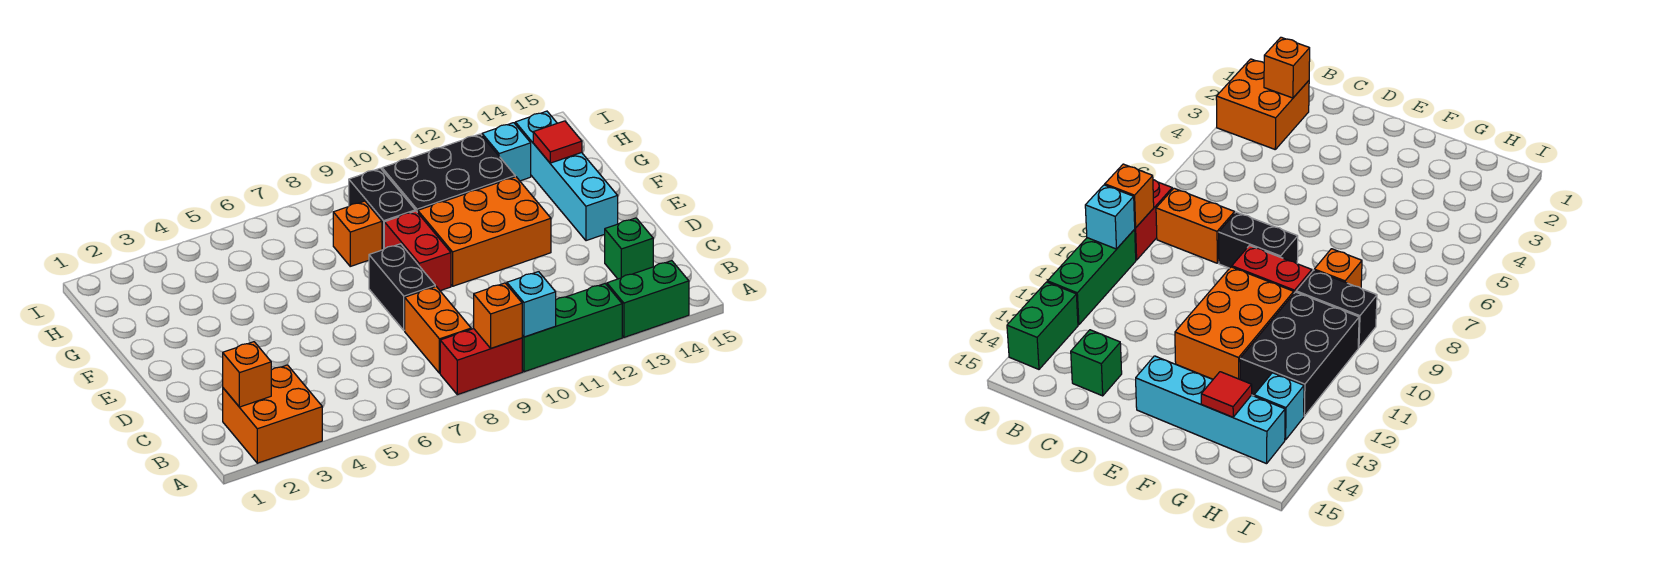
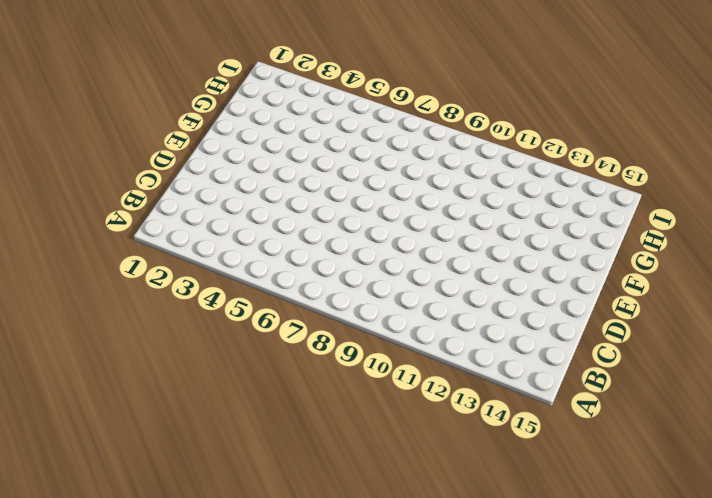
none -> orange 2x2 brick [223,365,322,463]
none -> red 1x2 brick [440,329,522,395]
none -> green 1x3 brick [522,284,622,372]

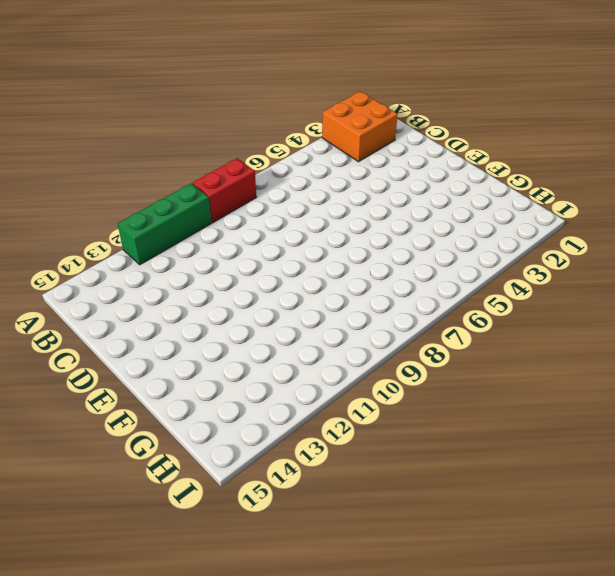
none -> green 1x2 brick [607,261,689,337]
none -> orange 1x2 brick [405,287,471,373]
none -> green 1x1 brick [605,218,653,279]

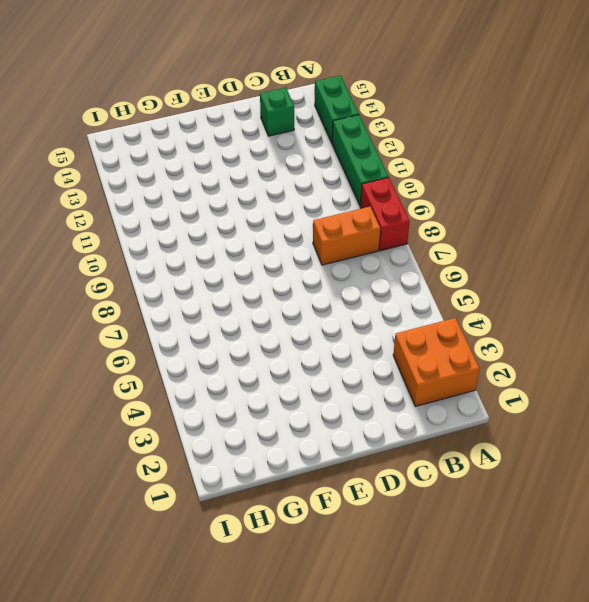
none -> black 1x2 brick [369,244,435,330]
none -> red 1x2 brick [384,211,451,291]
none -> orange 2x3 brick [418,177,551,286]

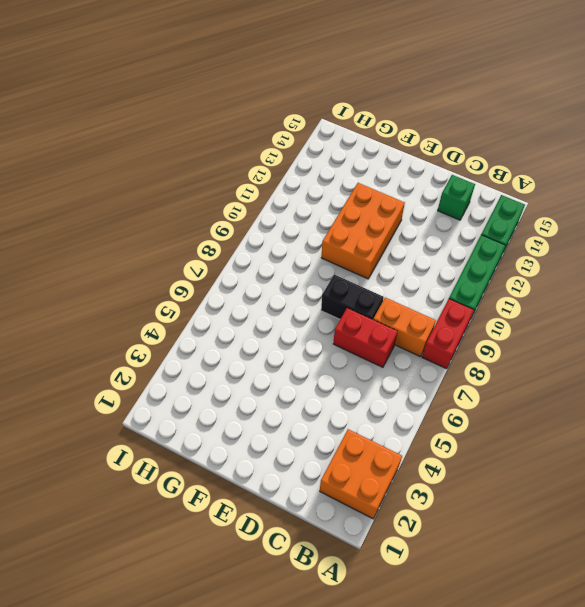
red 1x2 brick [333,308,398,367] -> red 1x2 brick moved to [384,211,451,291]
none -> cyan 1x4 brick [515,111,618,241]
none -> orange 1x1 brick [333,201,382,266]
none -> black 1x2 brick [348,168,415,250]

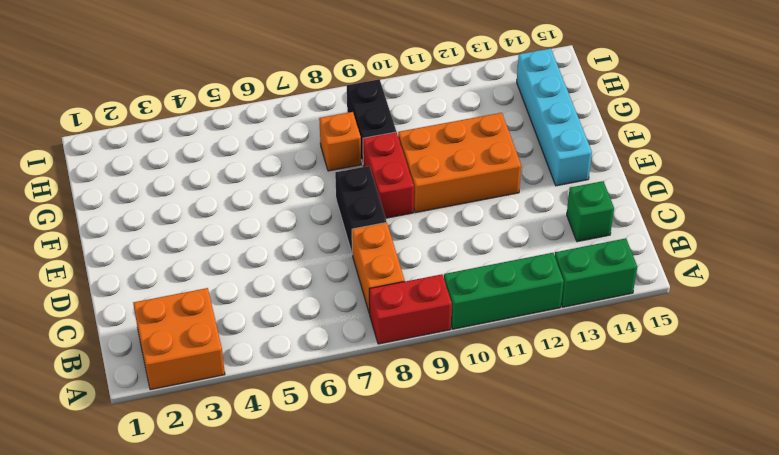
none -> black 2x3 brick [382,134,515,212]
none -> cyan 1x1 brick [482,123,531,181]
none -> orange 1x1 brick [474,283,522,348]

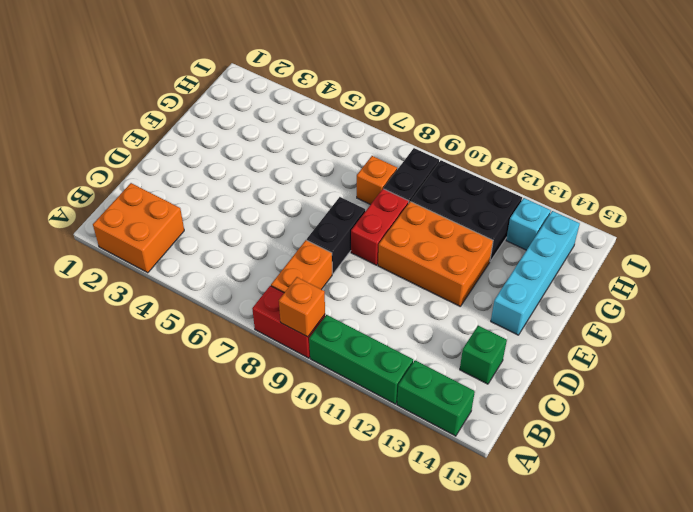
none -> cyan 1x1 brick [507,272,556,337]
none -> orange 1x1 brick [223,342,271,407]
none -> red 1x1 tile [533,121,582,163]

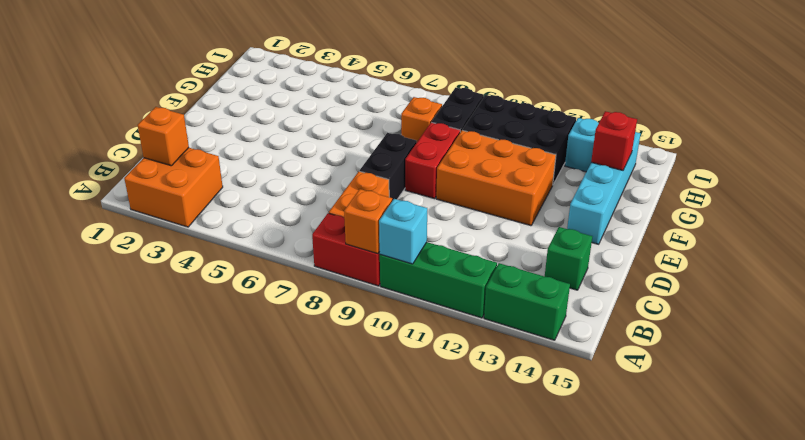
red 1x1 brick [591,111,637,170] -> red 1x1 tile [533,121,582,163]

